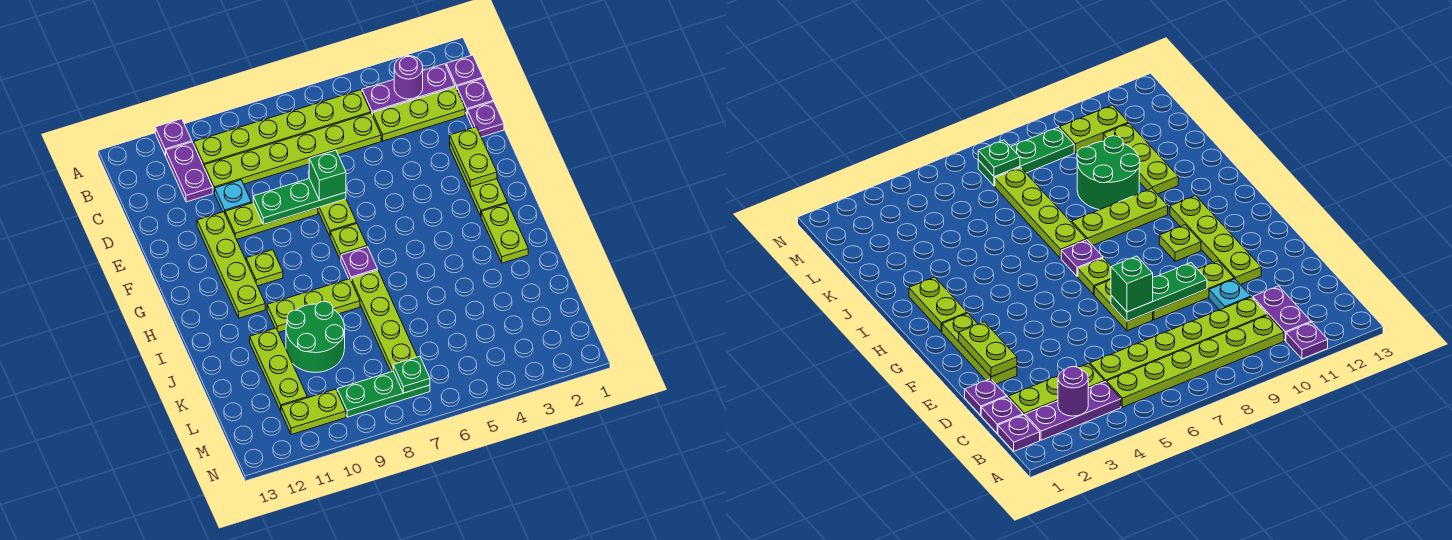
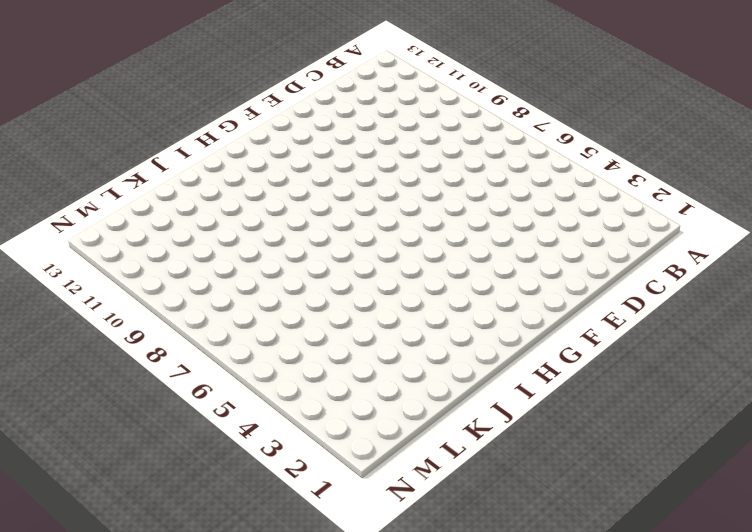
none -> purple 1x1 plate [155,119,192,155]
none -> purple 1x1 plate [446,55,483,89]
none -> purple 1x3 plate [362,64,455,115]

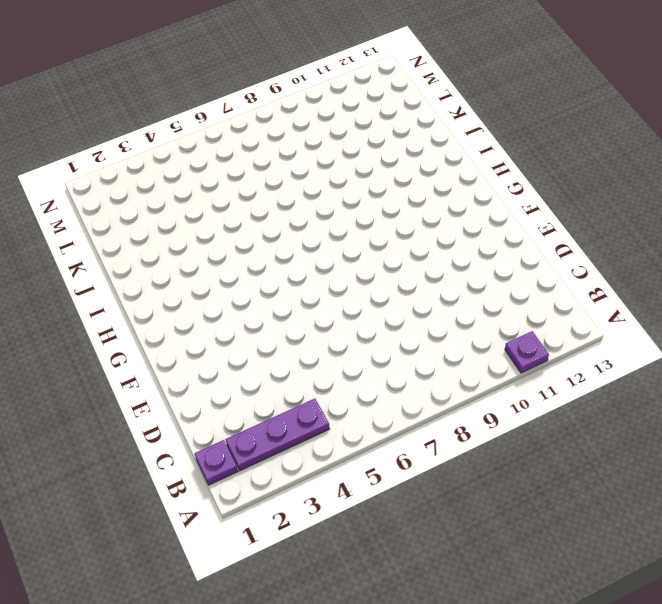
none -> lime 1x6 plate [194,90,371,166]
none -> purple 1x2 plate [166,142,213,202]
none -> purple 1x1 plate [457,78,494,114]

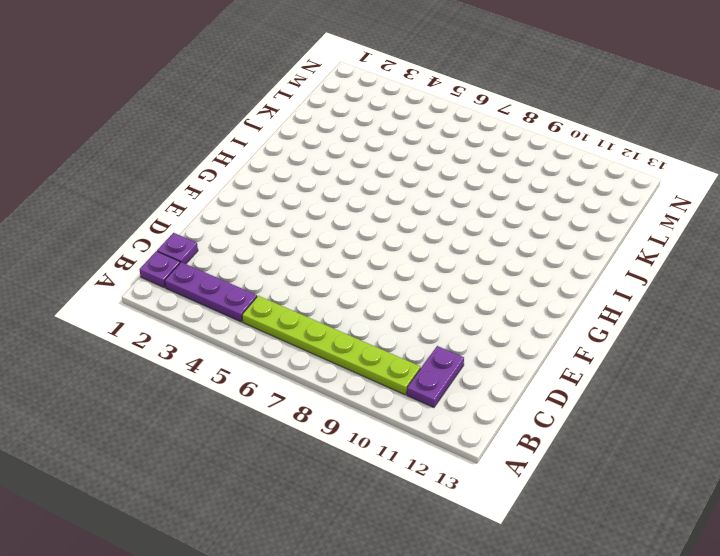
none -> purple 1x1 plate [155,119,192,155]
none -> lime 1x3 plate [373,87,465,141]
none -> lime 1x6 plate [204,113,381,193]

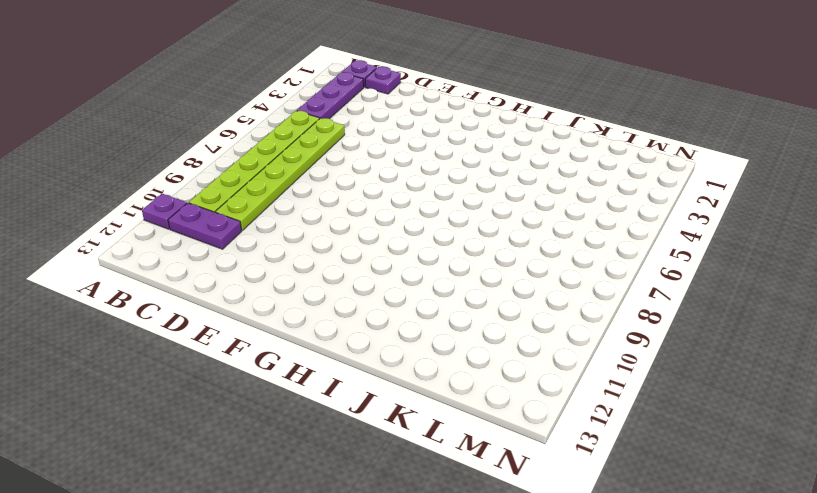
none -> lime 1x3 plate [373,87,465,141]
none -> purple 1x1 plate [467,102,504,137]
none -> cyan 1x1 plate [215,180,251,213]

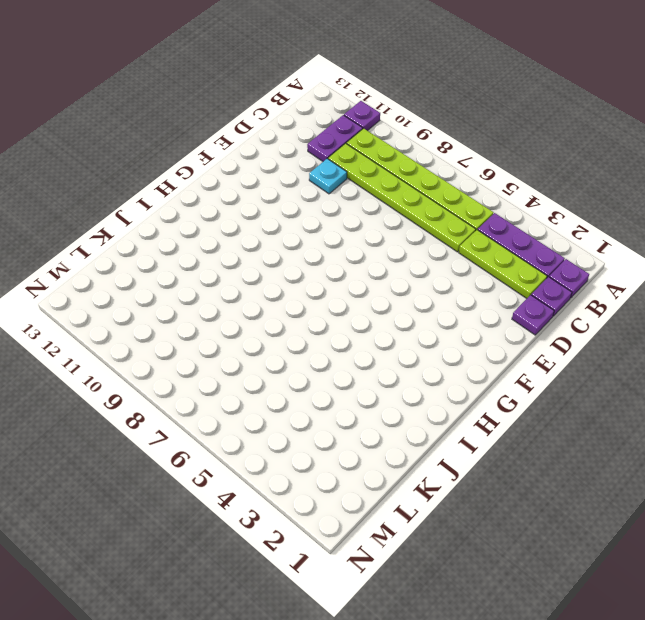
none -> lime 1x3 plate [450,143,507,216]
none -> lime 1x2 plate [318,199,357,236]
none -> lime 1x3 plate [225,203,318,239]

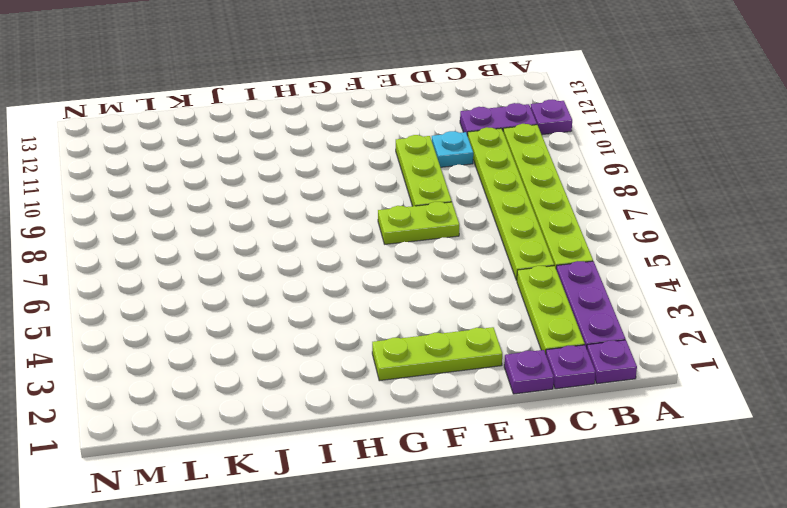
none -> lime 1x4 plate [197,212,265,318]
none -> lime 1x1 plate [330,224,367,260]
none -> lime 1x1 plate [246,250,283,286]

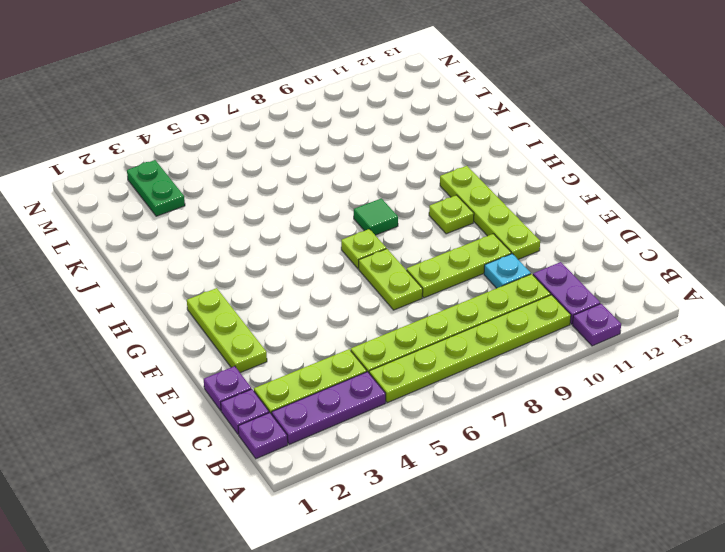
green 1x1 tile [354,198,398,235] -> none
green 1x2 plate [127,160,185,216] -> none
none -> lime 1x2 plate [481,203,528,263]
none -> purple 1x1 plate [341,247,378,280]
none -> lime 1x4 plate [351,270,417,372]

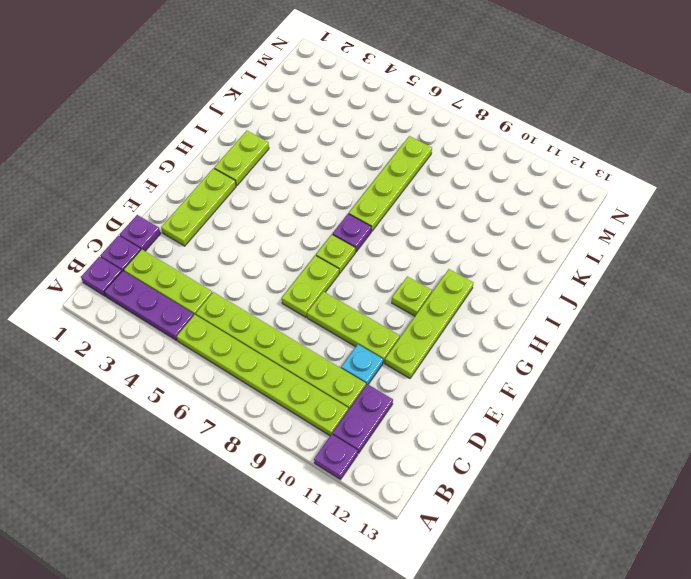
none -> lime 1x3 plate [267,279,360,332]
none -> green 2x2 round brick [286,302,345,372]
none -> lime 1x3 plate [250,328,307,411]

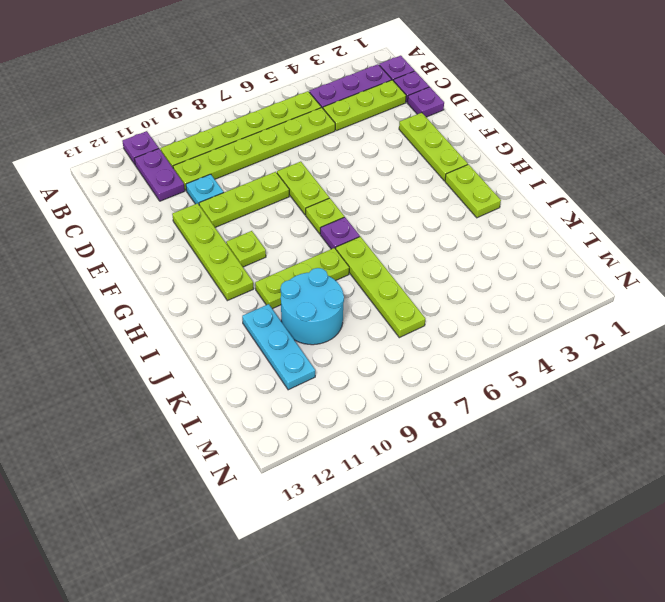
cyan 2x2 round brick [281,268,344,345] -> green 2x2 round brick [286,302,345,372]
cyan 1x3 plate [242,304,315,390] -> lime 1x3 plate [250,328,307,411]
none -> green 1x3 plate [337,371,430,417]
none -> lime 1x2 plate [281,389,346,435]
none -> purple 1x1 round brick [394,56,423,99]

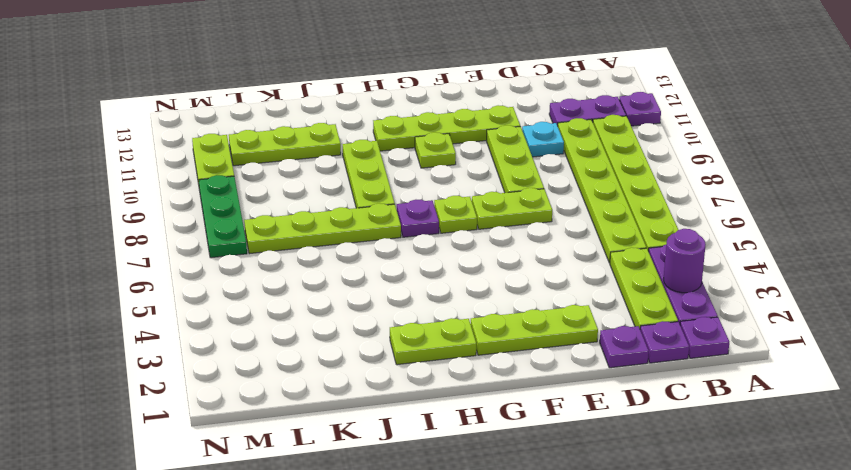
none -> green 2x2 round brick [286,302,345,372]
none -> lime 1x2 plate [450,127,497,187]
none -> green 1x3 plate [253,179,346,224]

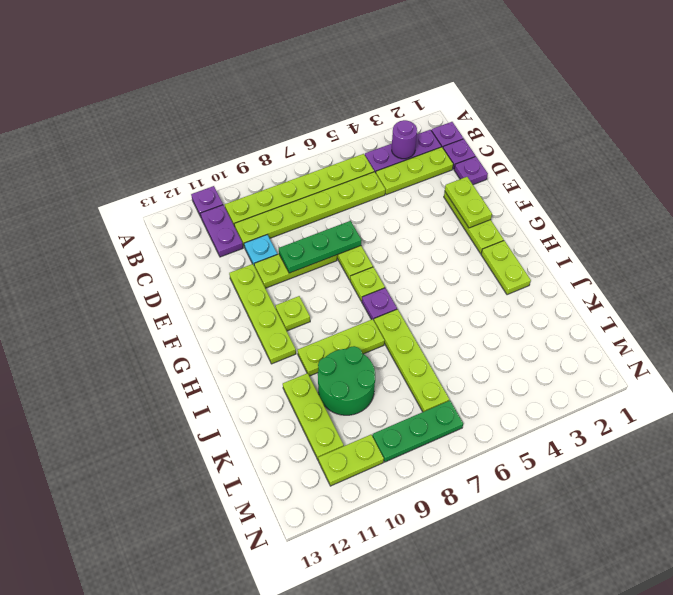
none -> green 1x1 plate [393,356,430,393]
none -> green 1x1 brick [309,150,346,200]

